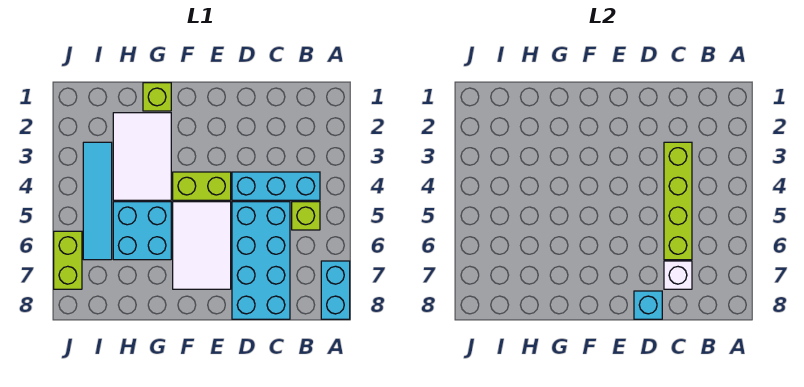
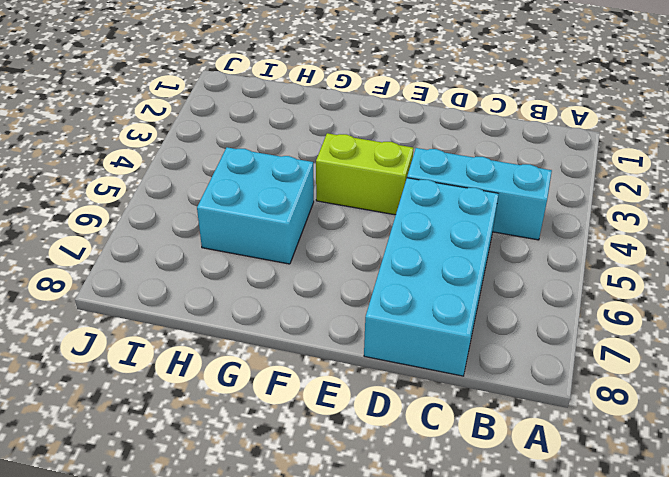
none -> cyan 1x2 brick [321,261,350,319]
none -> lime 1x1 brick [292,202,320,230]
none -> white 2x3 tile [173,202,231,289]

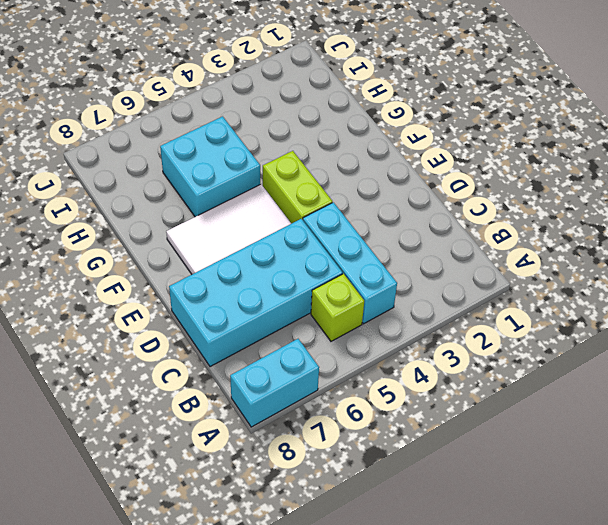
none -> lime 1x1 brick [143,83,171,111]
none -> white 2x3 tile [113,113,171,200]
none -> cyan 1x4 tile [83,142,112,260]

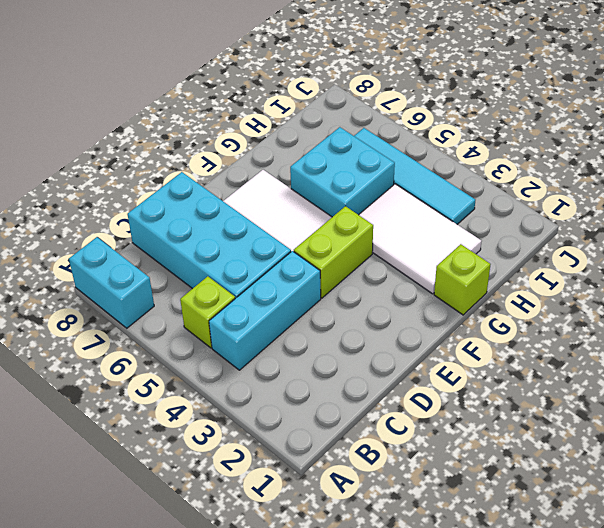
none -> lime 1x2 brick [54,231,82,289]
none -> lime 1x4 brick [664,142,692,260]
none -> white 1x1 brick [664,261,692,289]

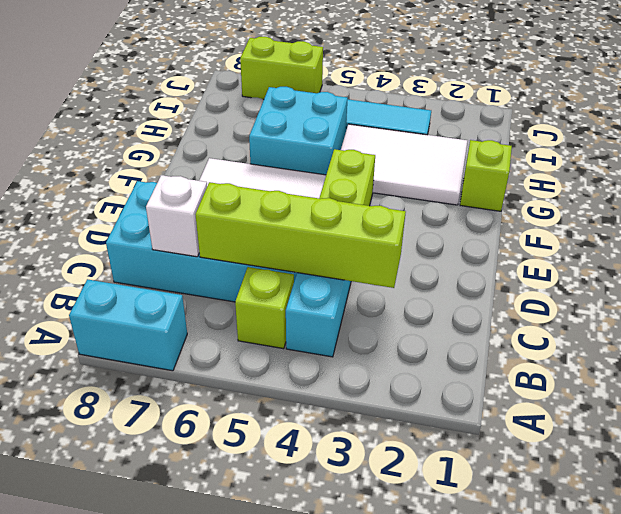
none -> cyan 1x1 brick [634,291,662,319]

